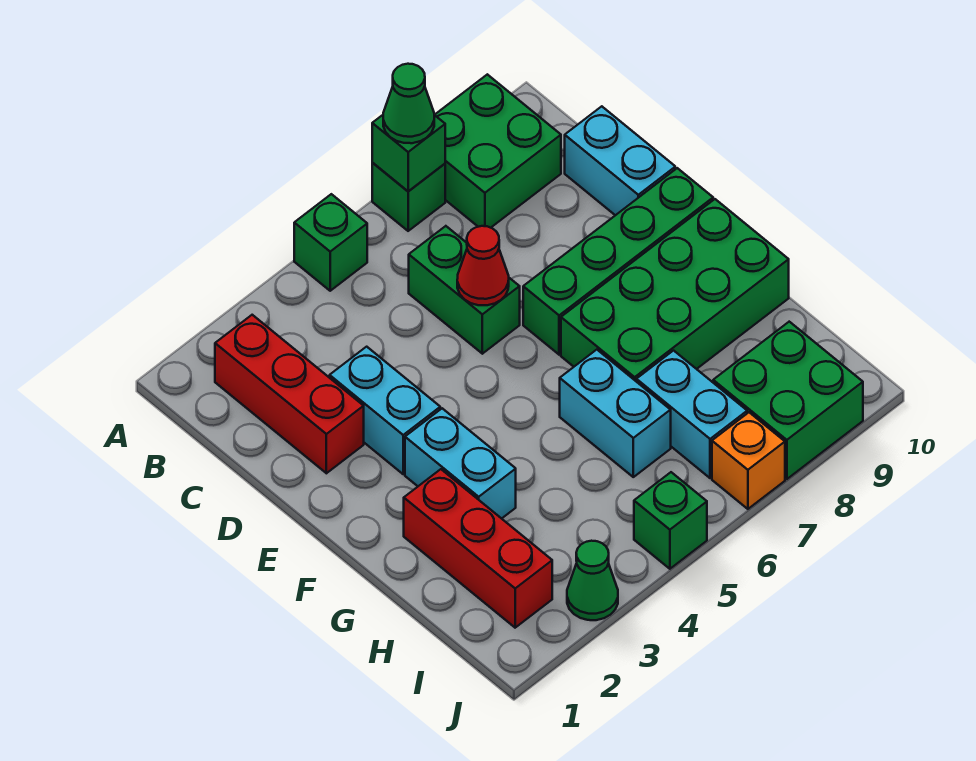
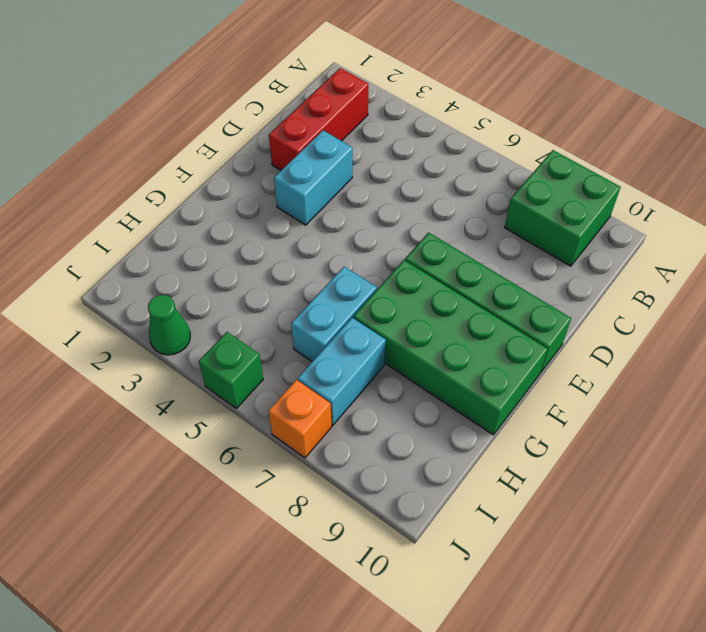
none -> green 1x1 brick [294,194,367,291]
none -> green 1x1 brick [372,163,445,231]
none -> green 1x2 brick [409,226,520,354]

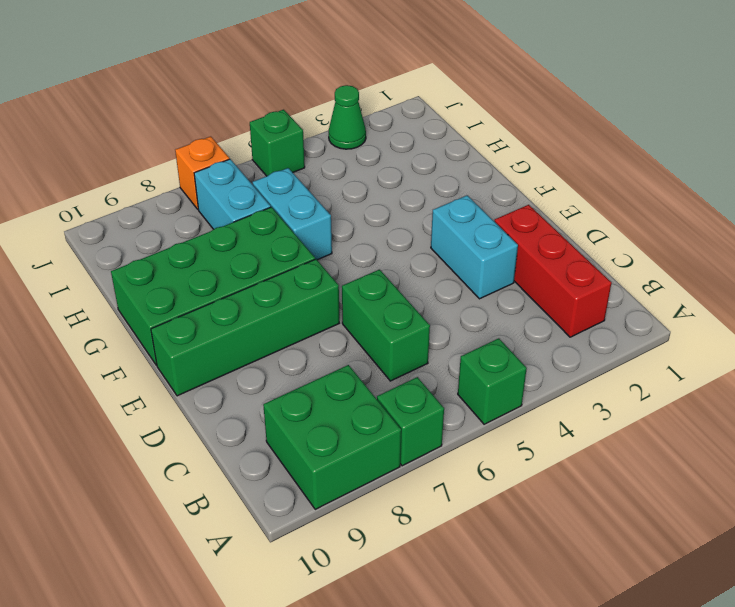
none -> cyan 1x2 brick [565,106,675,215]
none -> cyan 1x2 brick [405,408,516,519]
none -> red 1x3 brick [404,469,552,628]

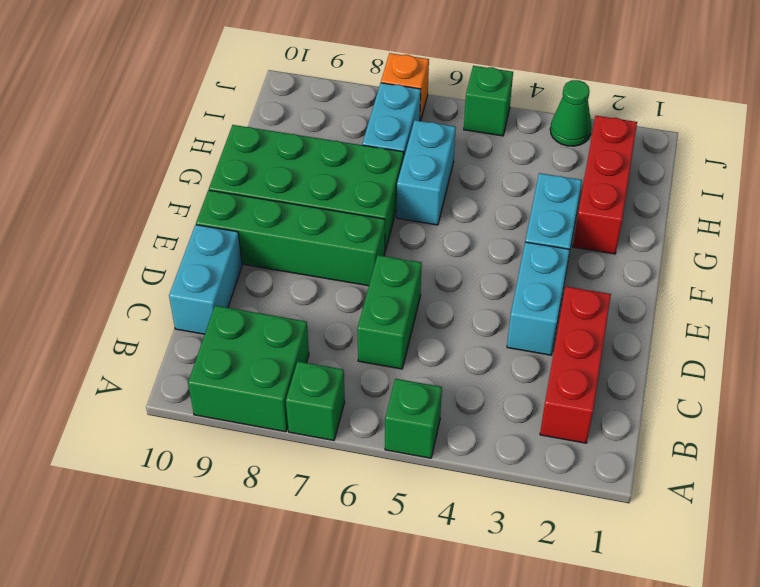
none -> green 2x2 brick [713,322,863,479]
none -> green 1x1 brick [372,115,445,191]
none -> red 1x1 cone [457,226,509,305]

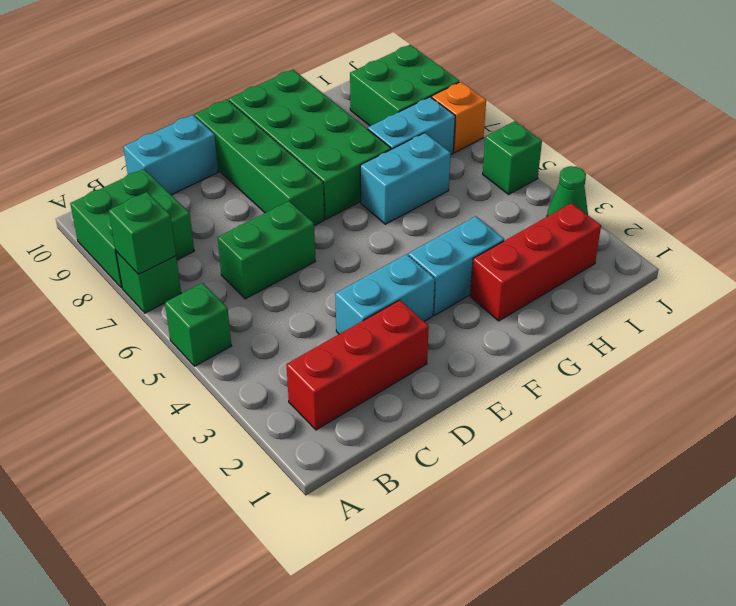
none -> red 1x1 cone [457,226,509,305]
none -> green 1x1 cone [383,64,434,143]

